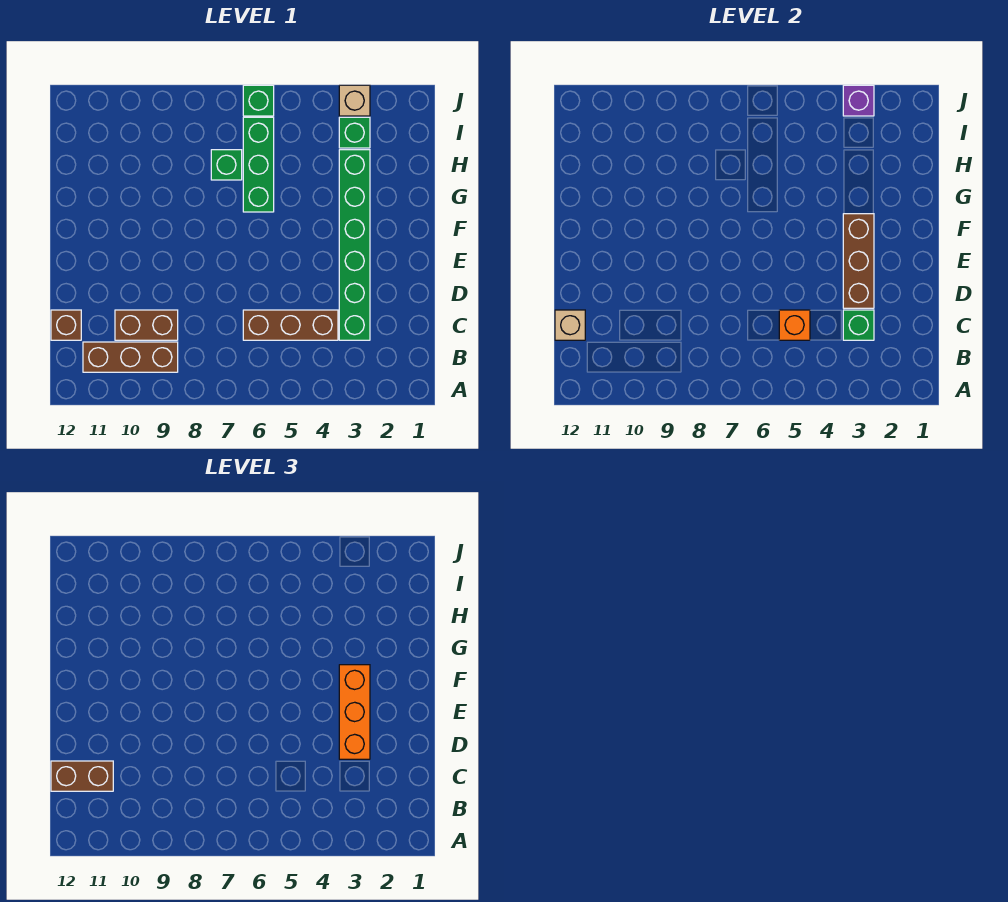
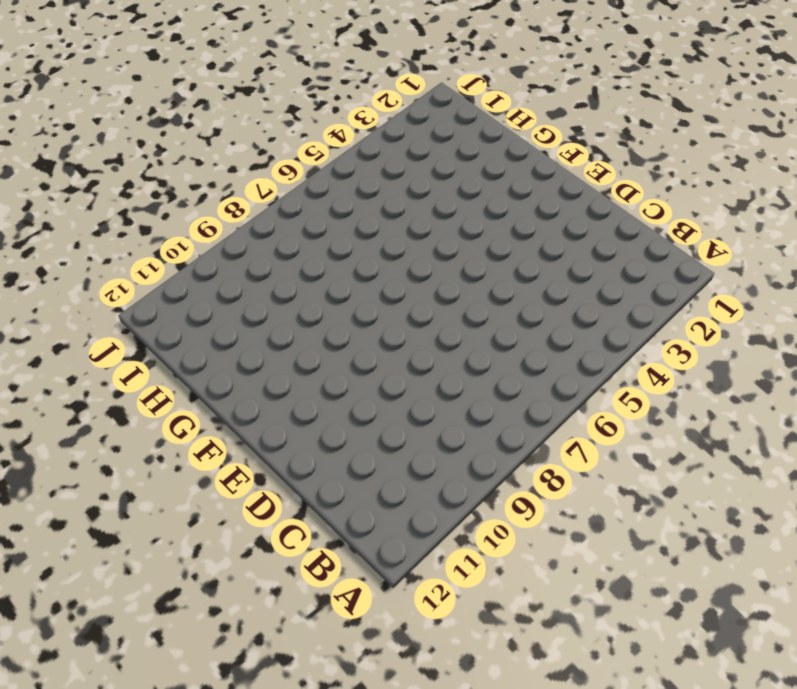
none -> brown 1x3 brick [83,342,178,372]
none -> green 1x6 brick [339,150,370,340]
none -> brown 1x3 brick [243,310,338,340]

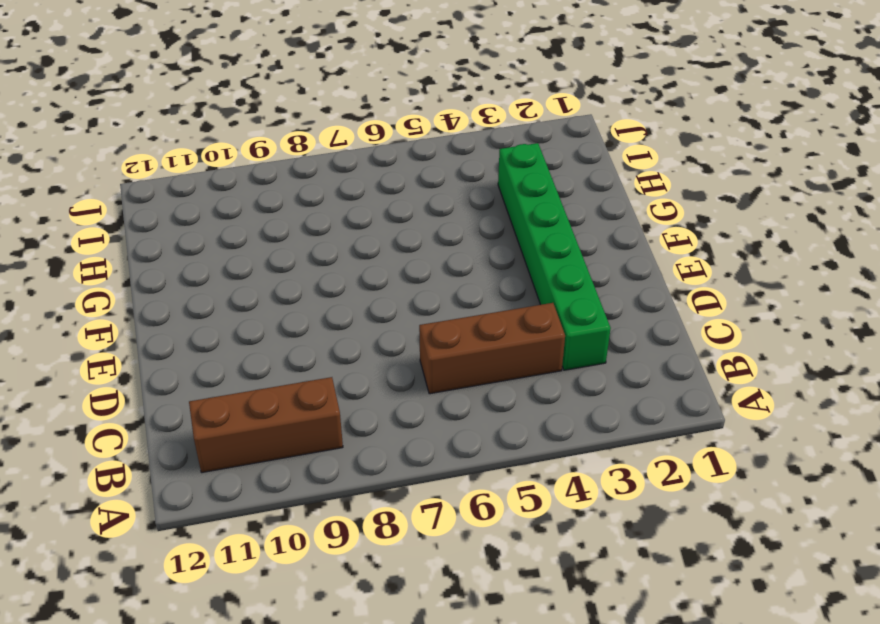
none -> brown 1x2 brick [115,310,178,340]
none -> brown 1x1 brick [51,310,81,340]
none -> green 1x3 brick [243,117,274,212]

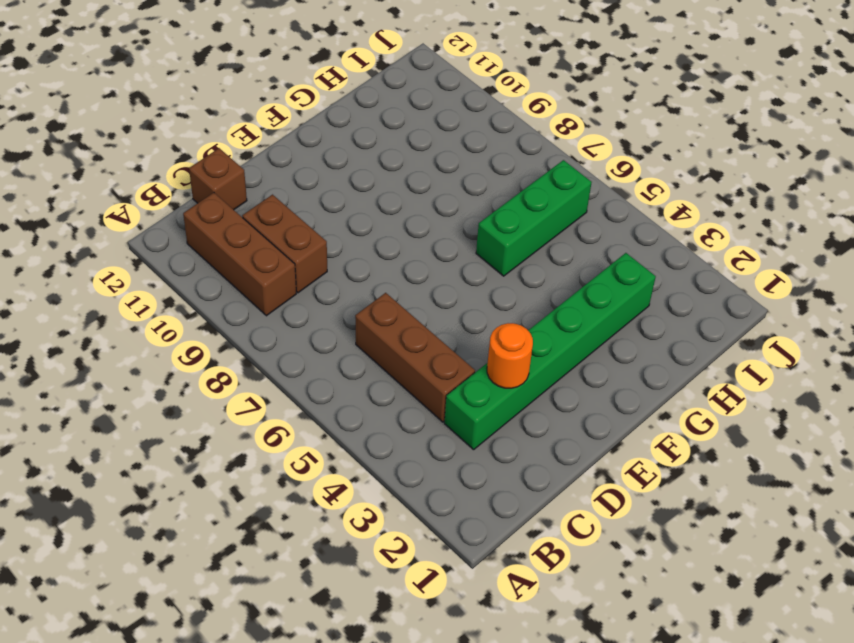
orange 1x1 round brick [487,323,533,388] -> brown 1x3 brick [843,214,874,308]
none -> green 1x1 brick [211,150,242,180]
none -> green 1x1 brick [339,117,370,148]
none -> tan 1x1 brick [339,85,370,116]

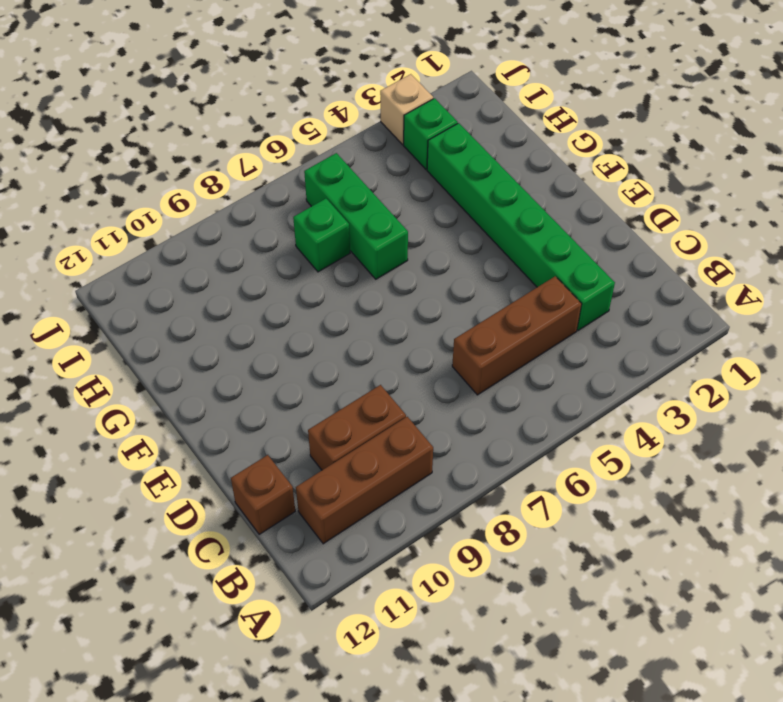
none -> green 1x1 brick [243,85,274,116]
none -> green 1x1 brick [843,310,874,340]
none -> orange 1x1 brick [779,310,810,340]

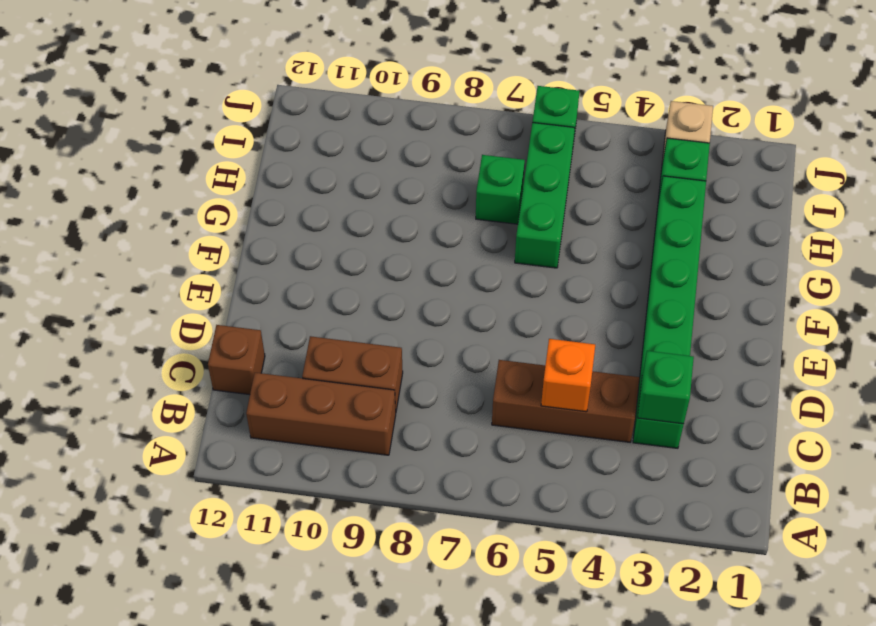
none -> tan 1x1 brick [555,310,585,340]
none -> brown 1x3 brick [843,214,874,308]
none -> purple 1x1 brick [843,85,874,116]

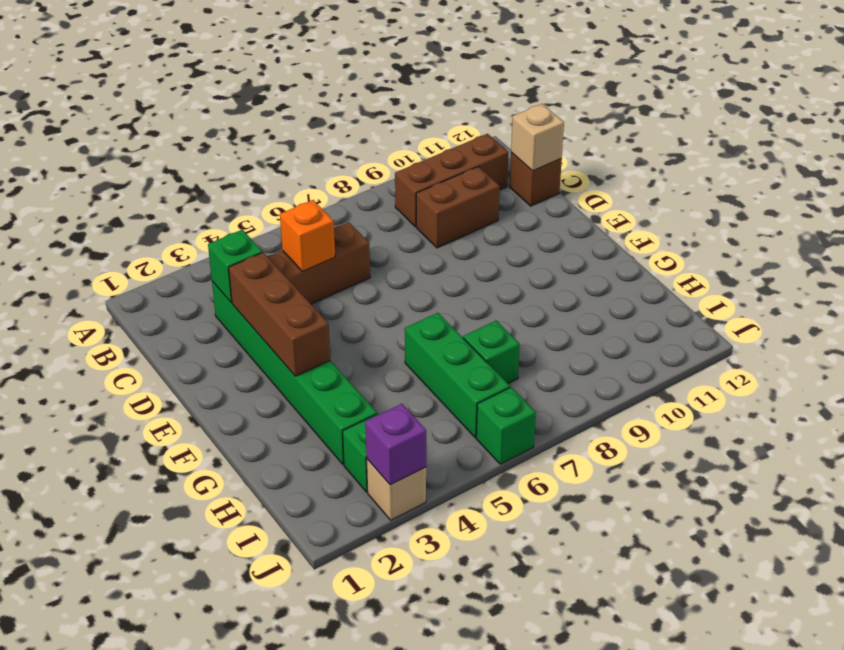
none -> brown 1x2 brick [51,761,113,791]
none -> orange 1x3 brick [339,665,370,759]

